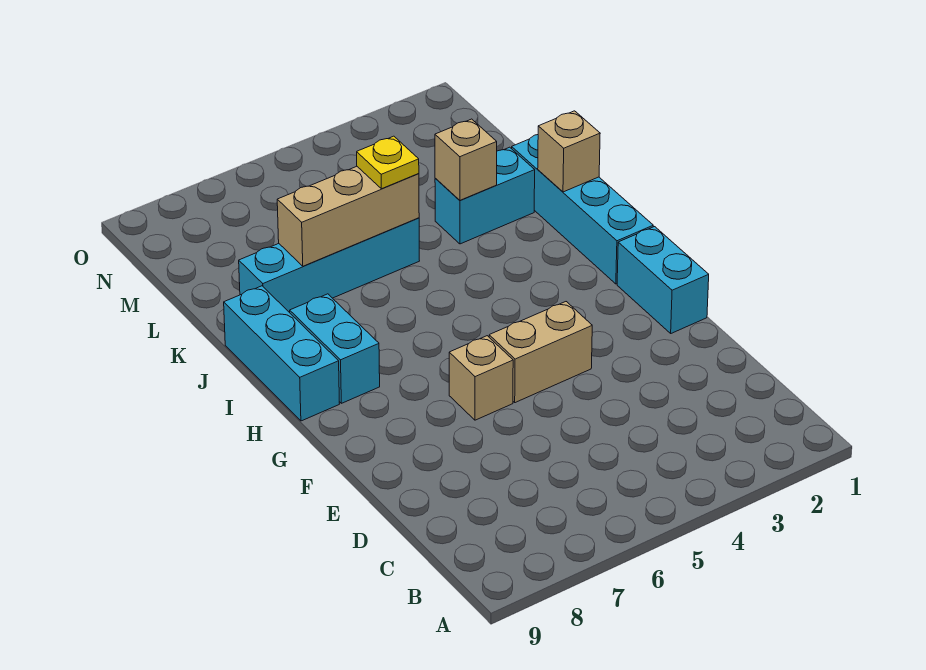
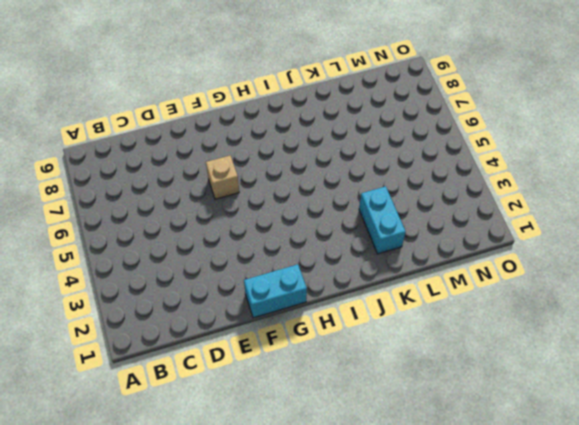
none -> tan 1x2 brick [489,302,592,403]
none -> cyan 1x4 brick [512,135,653,284]
none -> cyan 1x2 brick [290,294,380,403]

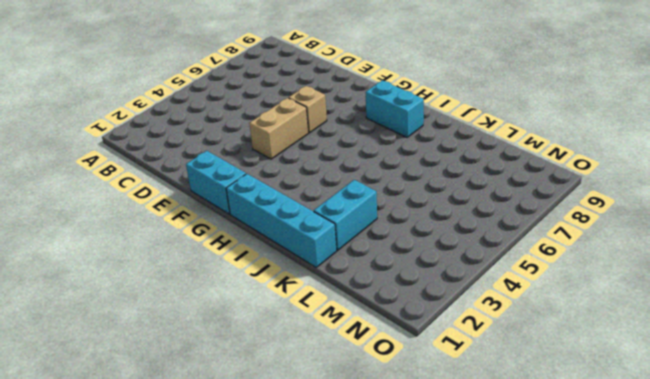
none -> cyan 1x3 brick [224,286,339,421]
none -> cyan 1x4 brick [239,218,419,313]
none -> tan 1x1 brick [538,111,600,192]

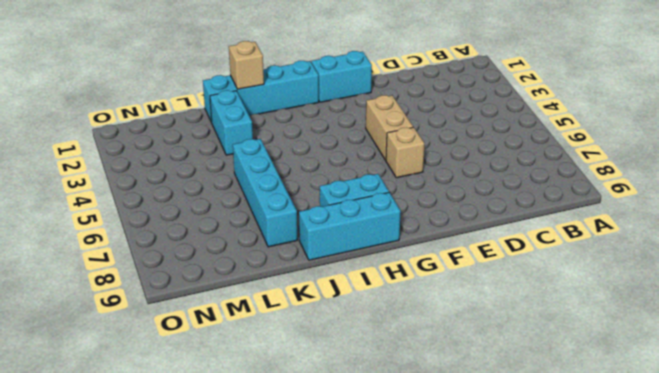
none -> tan 1x1 brick [435,119,497,200]
none -> tan 1x3 brick [277,167,419,266]
none -> yellow 1x1 plate [357,136,419,189]

